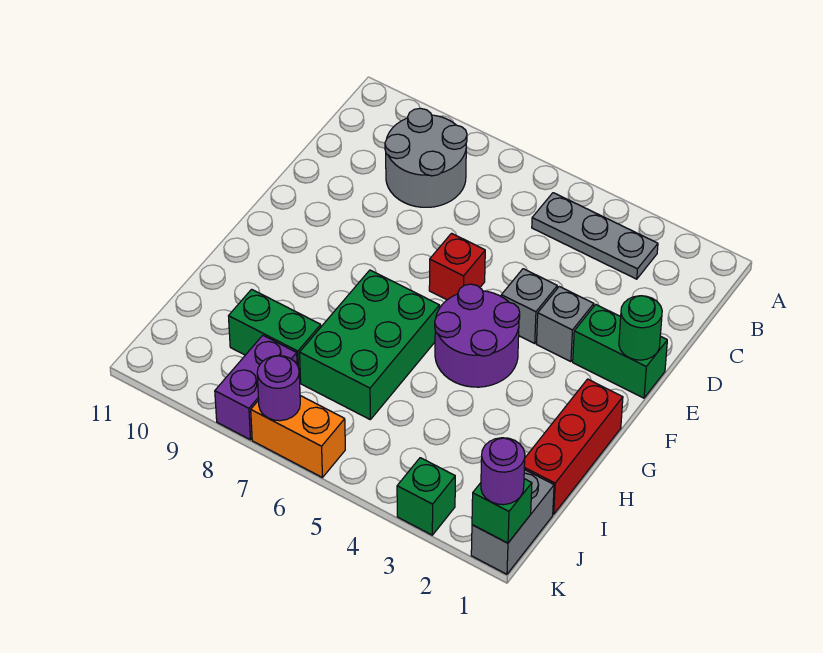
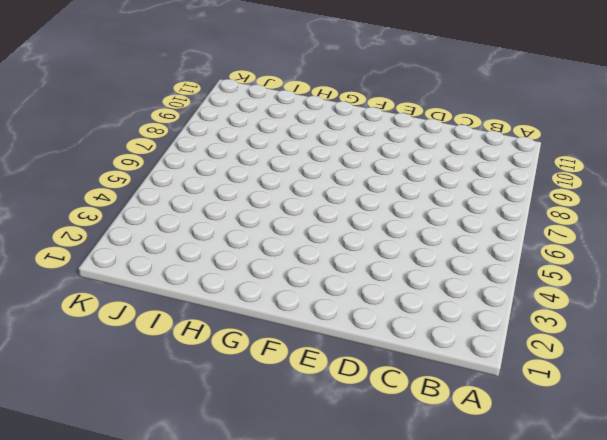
none -> grey 1x3 plate [532,193,658,279]
none -> grey 2x2 round brick [385,108,467,207]
none -> green 1x2 brick [573,305,667,398]

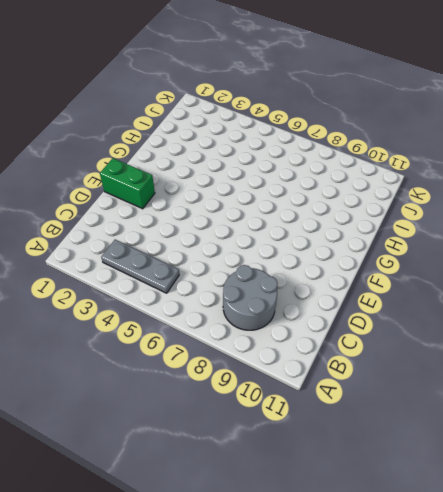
none -> grey 1x1 brick [537,287,594,362]
none -> grey 1x1 brick [501,269,557,343]
none -> red 1x1 brick [429,233,485,300]

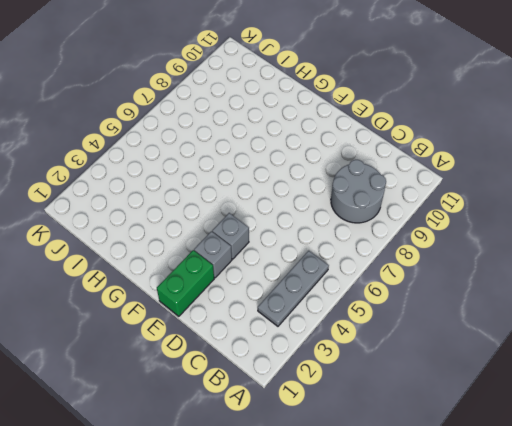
none -> red 1x1 brick [429,233,485,300]
none -> purple 2x2 round brick [435,284,520,387]
none -> red 1x3 brick [524,379,623,514]

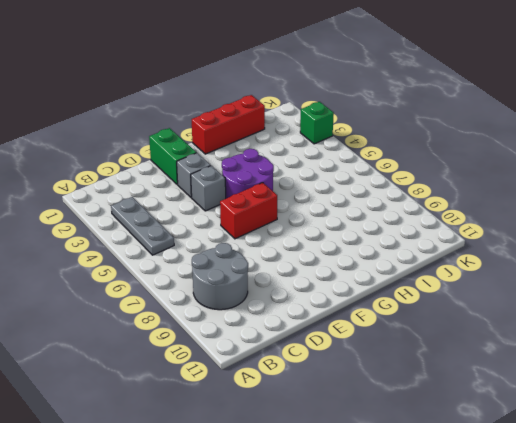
red 1x2 brick [220,183,277,239] -> red 1x1 brick [429,233,485,300]
none -> green 2x3 brick [300,270,440,419]
none -> green 1x2 brick [229,289,321,381]
none -> grey 1x2 brick [471,469,554,574]

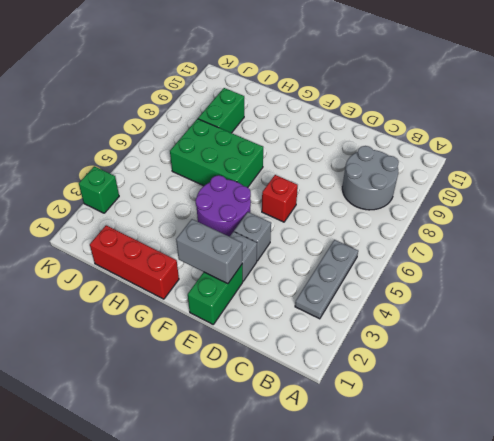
grey 1x2 brick [176,219,242,284] -> grey 1x2 brick moved to [471,469,554,574]
none -> purple 1x2 brick [215,335,297,440]
none -> orange 1x2 brick [251,396,345,477]
none -> green 1x1 round brick [619,296,662,360]

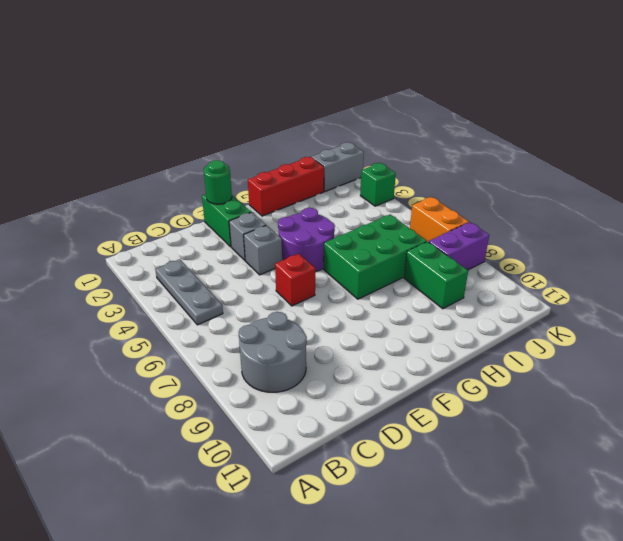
none -> green 1x1 brick [472,479,532,543]
none -> purple 1x1 round brick [257,356,300,421]
none -> purple 1x1 round brick [481,438,525,505]

